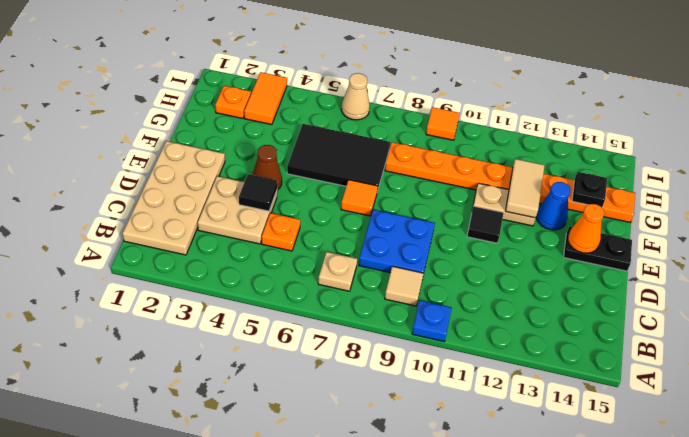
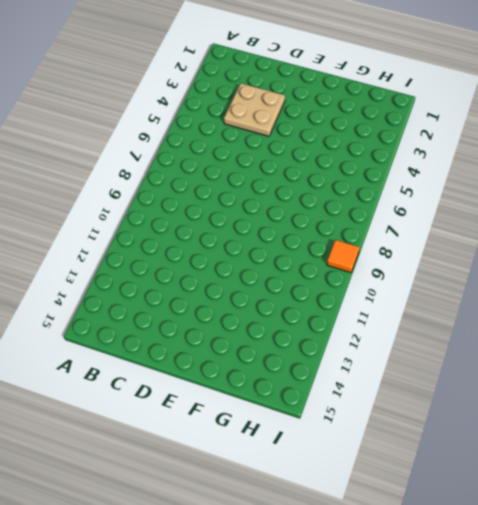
none -> blue 1x1 plate [412,300,452,341]
none -> tan 2x4 plate [123,141,225,255]
none -> tan 1x1 plate [318,252,357,291]

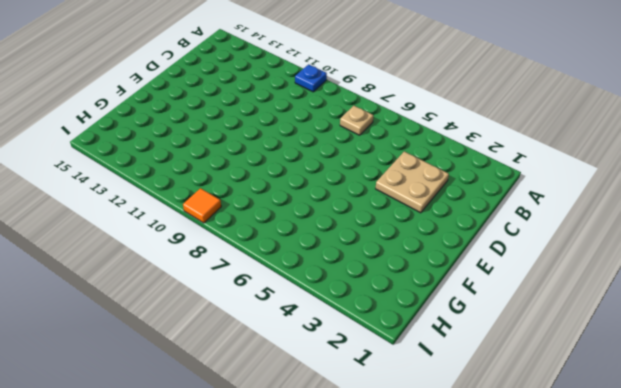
none -> tan 2x4 plate [123,141,225,255]
none -> tan 1x1 tile [385,266,424,306]
none -> orange 1x1 plate [262,213,300,251]

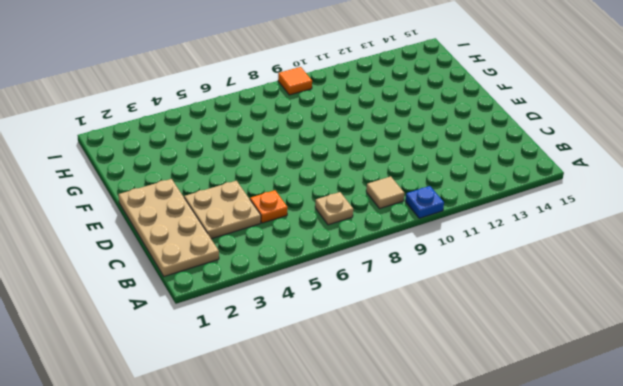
none -> blue 2x2 plate [359,210,435,273]
none -> brown 1x1 cone [253,145,282,190]
none -> orange 1x1 tile [341,180,378,216]

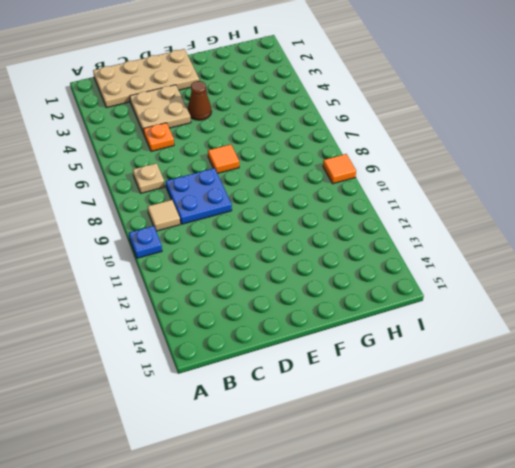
none -> black 1x1 tile [467,206,503,243]
none -> black 1x2 plate [564,226,632,271]
none -> black 2x3 tile [287,124,390,191]

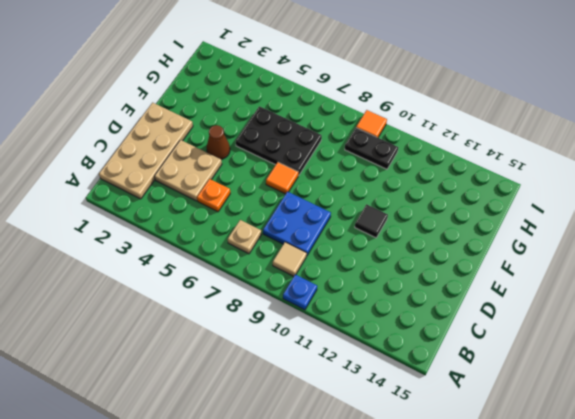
black 2x3 plate [236,106,322,175] -> black 2x3 tile [287,124,390,191]
black 1x2 plate [345,128,398,169] -> black 1x2 plate moved to [564,226,632,271]
none -> tan 1x2 plate [473,183,536,226]
none -> blue 1x1 cone [536,182,571,230]
none -> orange 1x8 plate [385,142,635,222]

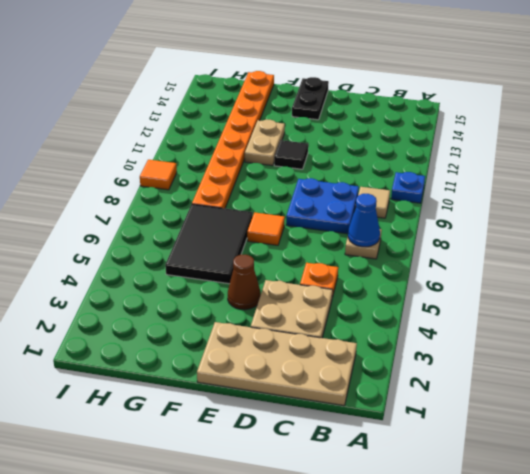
blue 1x1 cone [348,194,380,247] -> blue 1x1 cone moved to [536,182,571,230]
none -> orange 1x1 plate [215,86,251,118]
none -> orange 1x2 tile [244,72,287,125]
none -> tan 1x1 cone [341,73,370,120]

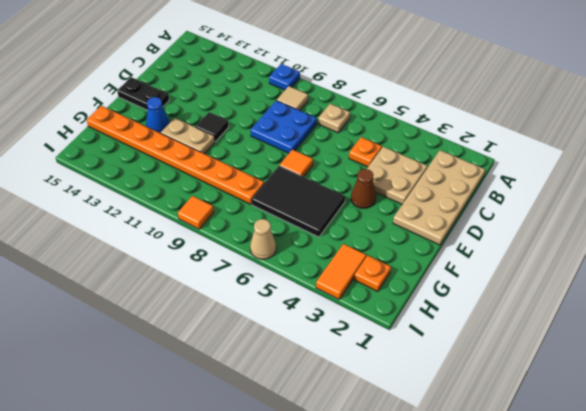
none -> black 1x1 tile [239,174,277,211]
none -> orange 1x1 cone [568,204,605,253]
none -> tan 1x2 tile [506,159,545,218]

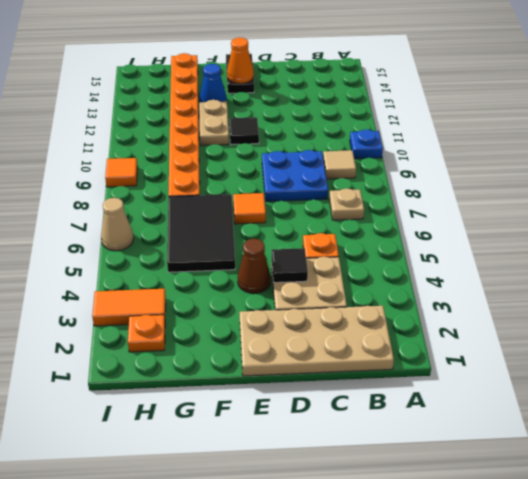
none -> tan 1x2 tile [506,159,545,218]
none -> black 1x1 plate [572,172,607,207]

